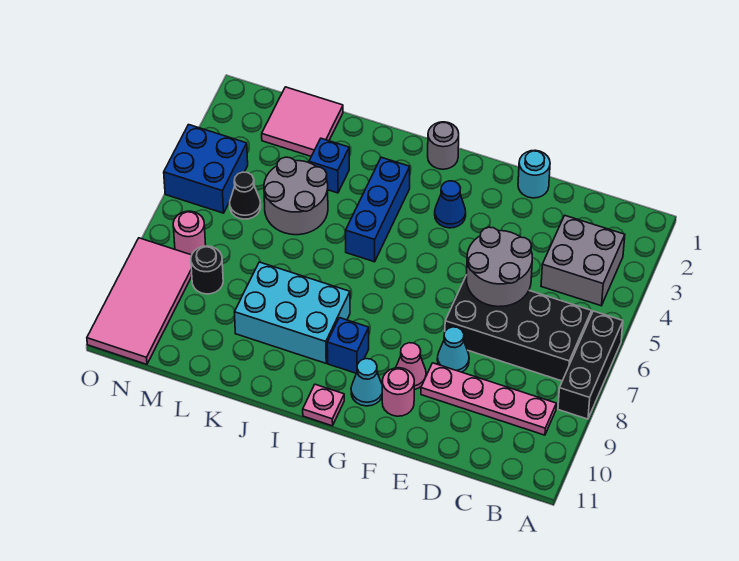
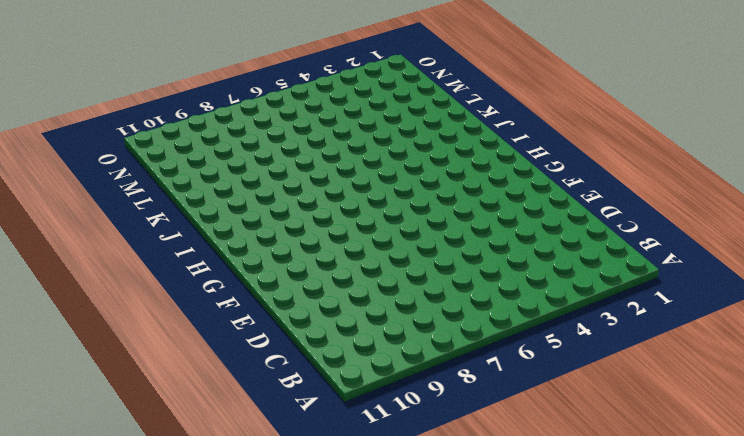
none -> black 1x3 brick [558,311,623,419]
none -> grey 2x2 brick [541,216,625,306]
none -> black 2x4 brick [445,275,592,381]

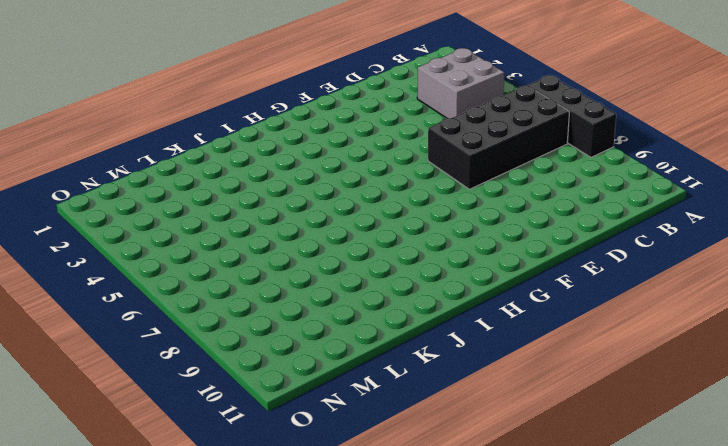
none -> pink 1x4 plate [421,363,556,435]
none -> cyan 1x1 round brick [518,150,550,198]
none -> cyan 1x1 cone [437,327,469,372]

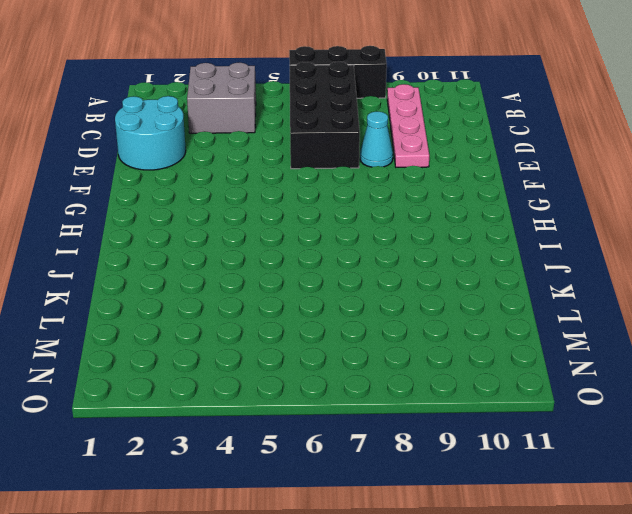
cyan 2x2 round brick [115,96,186,170] -> cyan 1x1 round brick [518,150,550,198]
none -> pink 1x1 cone [396,343,426,390]
none -> pink 1x1 round brick [382,368,414,416]
none -> blue 1x1 cone [435,181,466,228]

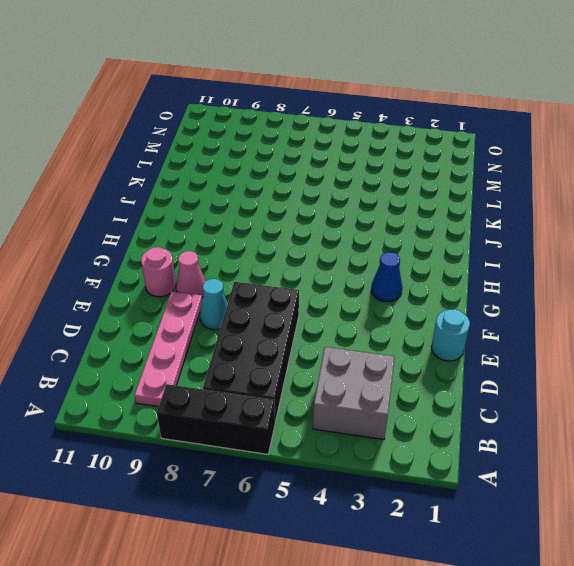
none -> cyan 1x1 cone [351,359,382,406]
none -> grey 1x1 round brick [428,122,459,169]
none -> blue 1x1 brick [327,318,369,373]

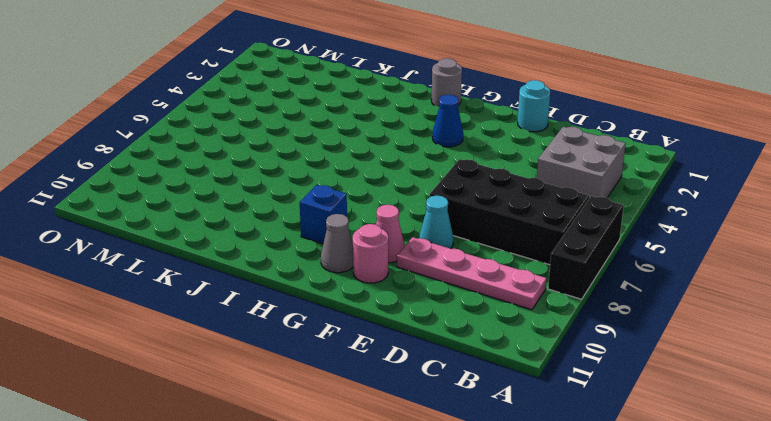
grey 1x1 cone [321,214,353,273] -> cyan 1x1 cone [351,359,382,406]
none -> pink 1x1 plate [303,384,344,426]
none -> blue 1x3 brick [346,157,410,262]
none -> cyan 2x3 brick [234,262,350,363]

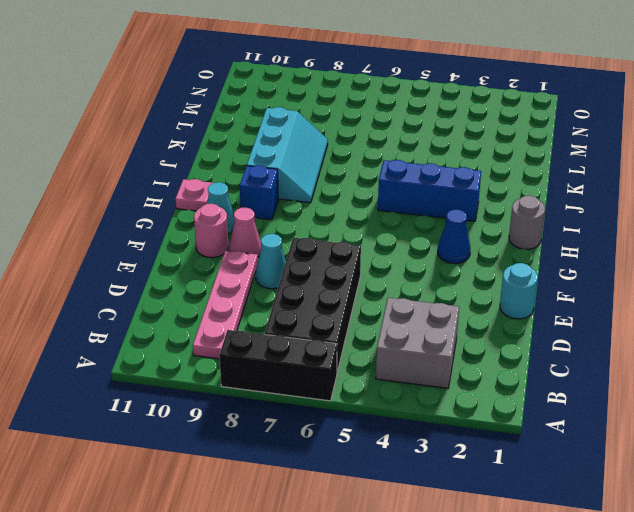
cyan 2x3 slope [247,107,328,203] -> cyan 2x3 brick [234,262,350,363]
none -> blue 1x1 brick [309,138,349,193]
none -> grey 2x2 round brick [264,157,328,235]
none -> pink 2x2 tile [262,87,343,156]

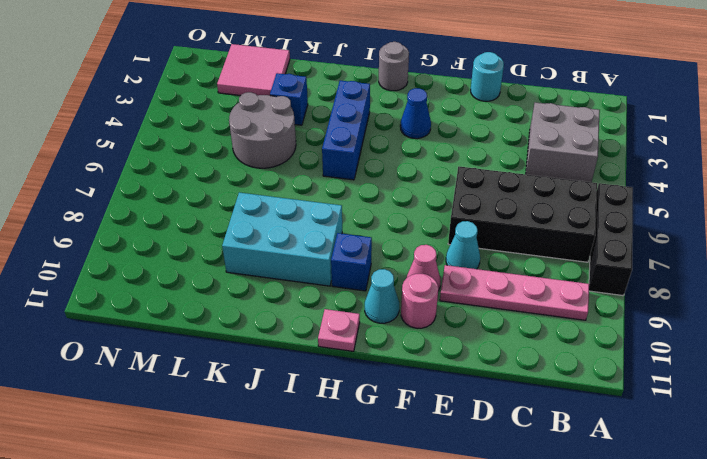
none -> black 1x1 cone [230,172,261,219]
none -> black 1x1 round brick [191,246,223,294]
none -> blue 2x2 brick [164,125,248,213]

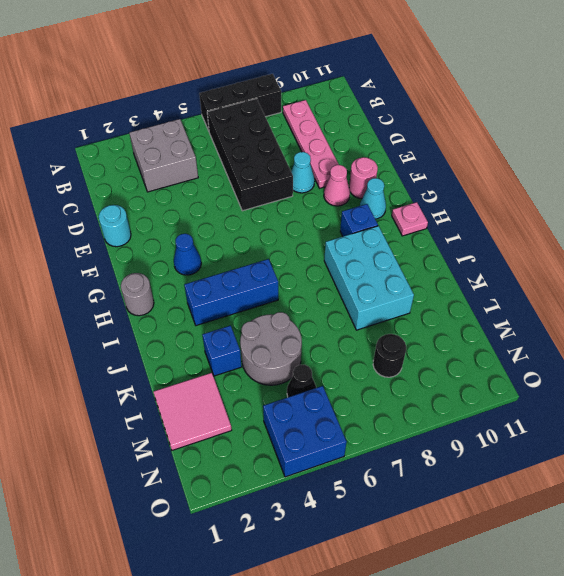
none -> pink 1x1 round brick [173,211,206,255]
none -> pink 2x4 tile [87,238,192,364]
none -> grey 2x2 round brick [466,227,532,307]

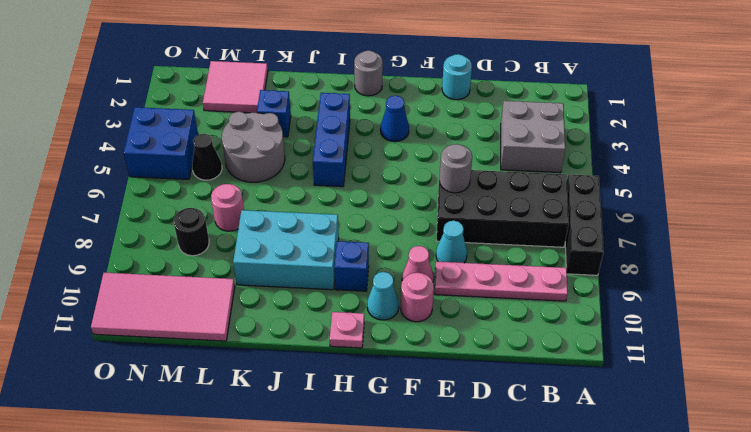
grey 1x1 round brick [439,144,472,193] -> grey 2x2 round brick [466,227,532,307]
pink 1x1 round brick [211,184,244,231] -> pink 1x1 round brick moved to [173,211,206,255]
pink 2x4 tile [91,273,235,341] -> pink 2x4 tile turned to [87,238,192,364]

